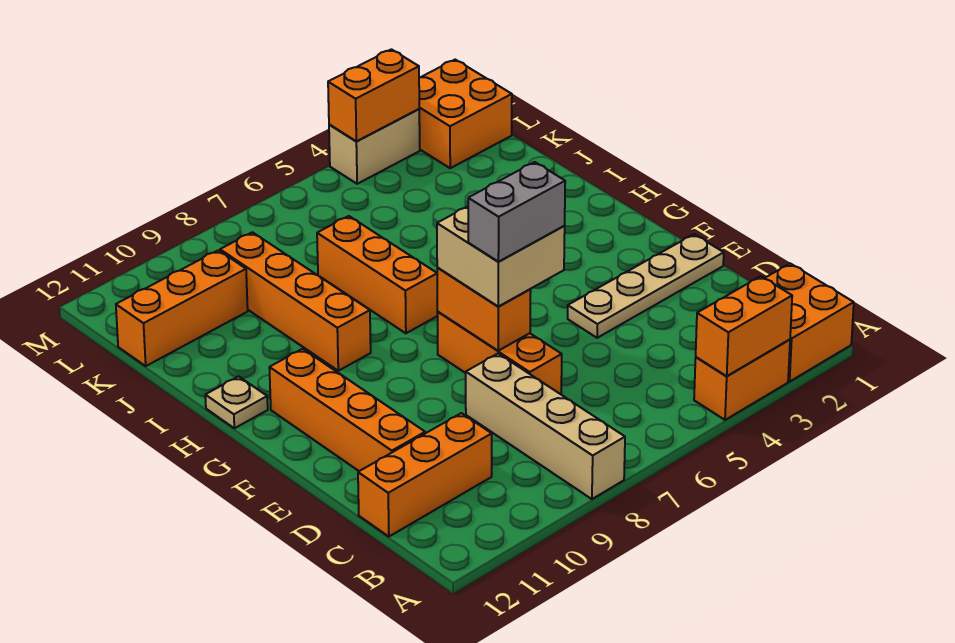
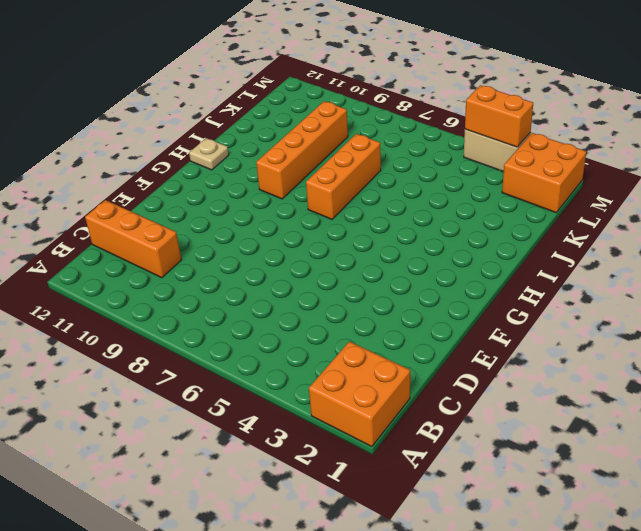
none -> orange 1x2 brick [694,339,790,420]
none -> tan 1x4 brick [466,354,625,499]
none -> orange 1x3 brick [437,312,562,394]

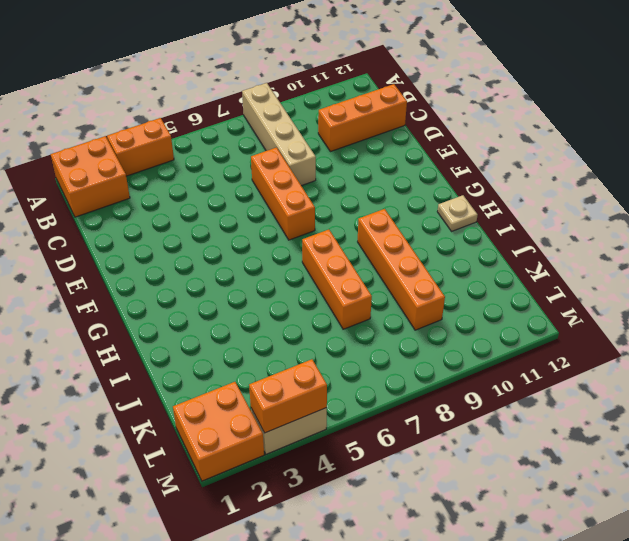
none -> orange 1x4 brick [269,349,425,471]
none -> tan 1x4 plate [568,234,724,338]
none -> orange 1x3 brick [116,250,248,366]

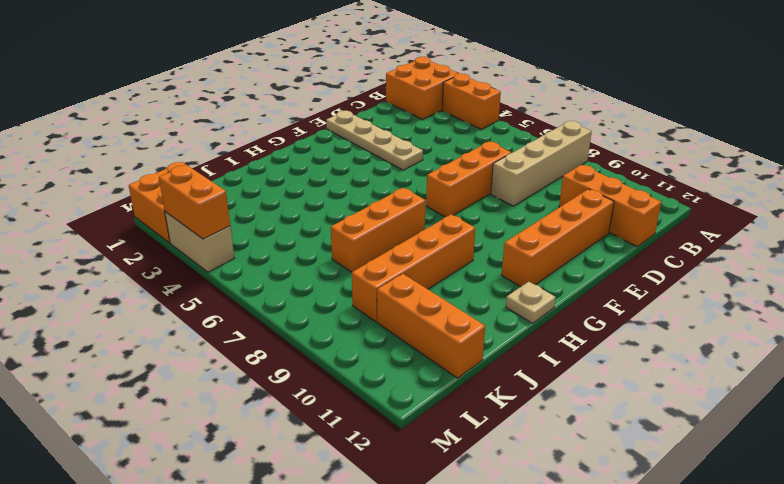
none -> orange 1x2 brick [696,276,792,376]
none -> orange 1x2 brick [437,268,531,351]
none -> tan 2x2 brick [437,207,565,306]

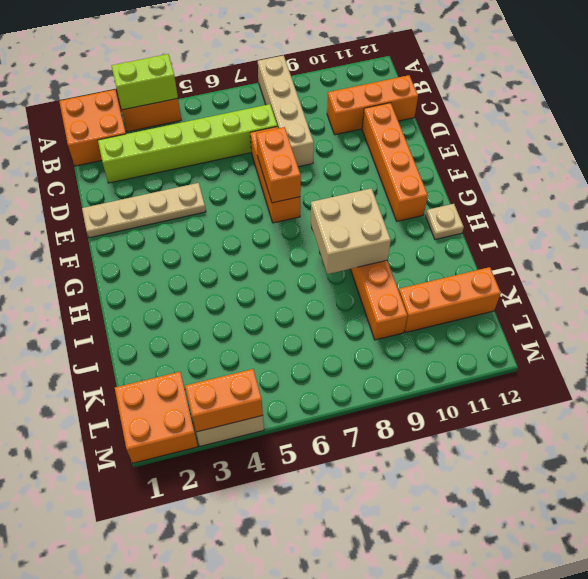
lime 1x2 brick [112,54,178,110] -> orange 1x2 brick [696,276,792,376]
lime 1x6 brick [98,104,277,183] -> none
tan 2x2 brick [310,188,391,274] -> tan 2x2 brick moved to [437,207,565,306]
none -> orange 1x3 brick [317,216,438,333]
none -> grey 1x2 brick [468,162,565,262]

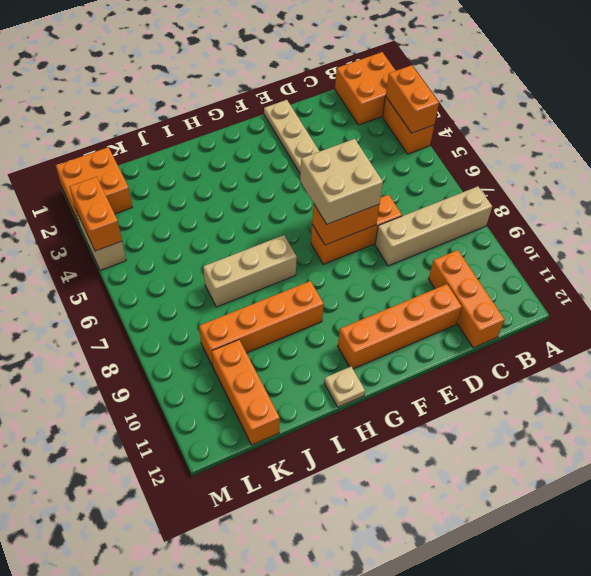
tan 1x3 brick [203,235,297,307] -> orange 1x3 brick [317,216,438,333]
none -> grey 1x2 brick [468,162,565,262]

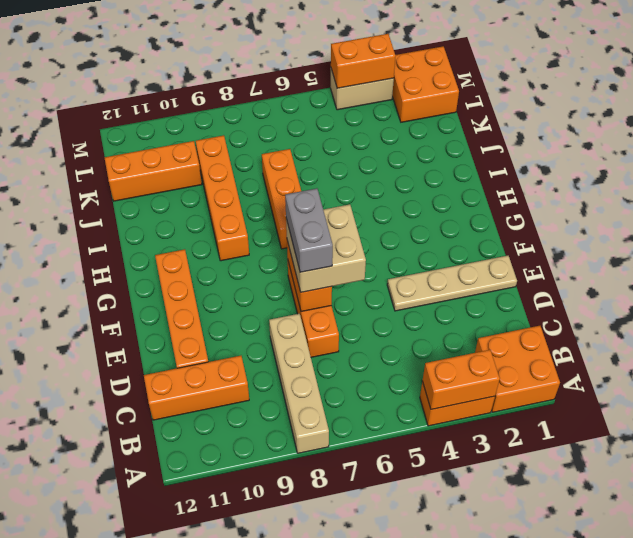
grey 1x2 brick [285,188,333,272] -> grey 1x2 brick turned to [468,162,565,262]
none -> tan 1x1 plate [205,376,268,428]

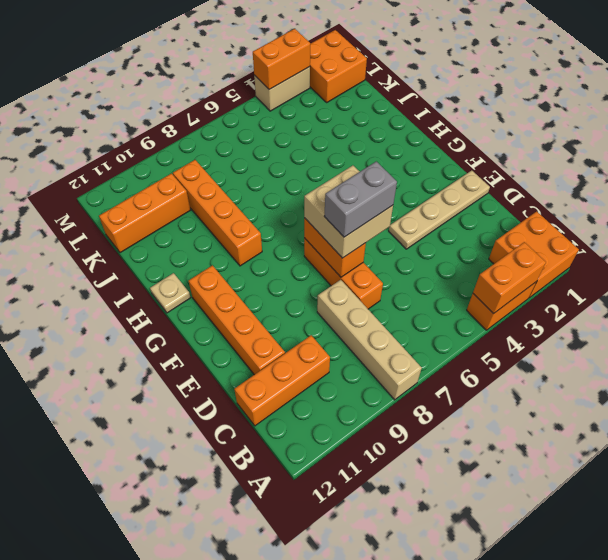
none -> orange 1x3 brick [317,216,438,333]

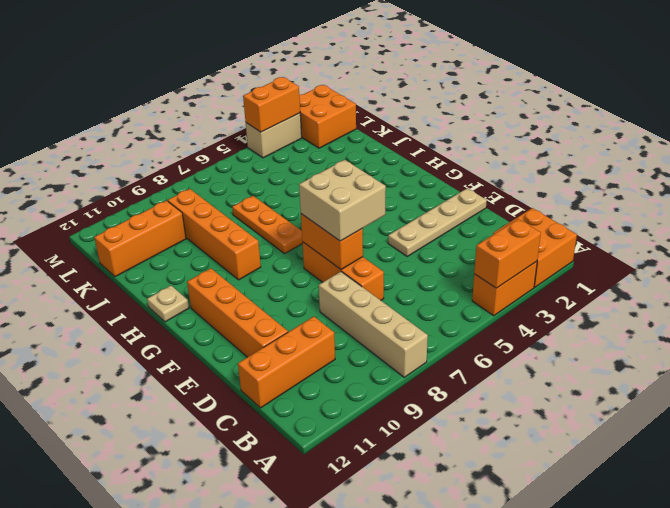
orange 1x3 plate [232,196,303,254] -> orange 1x3 brick [317,216,438,333]
none -> grey 1x2 brick [468,162,565,262]

